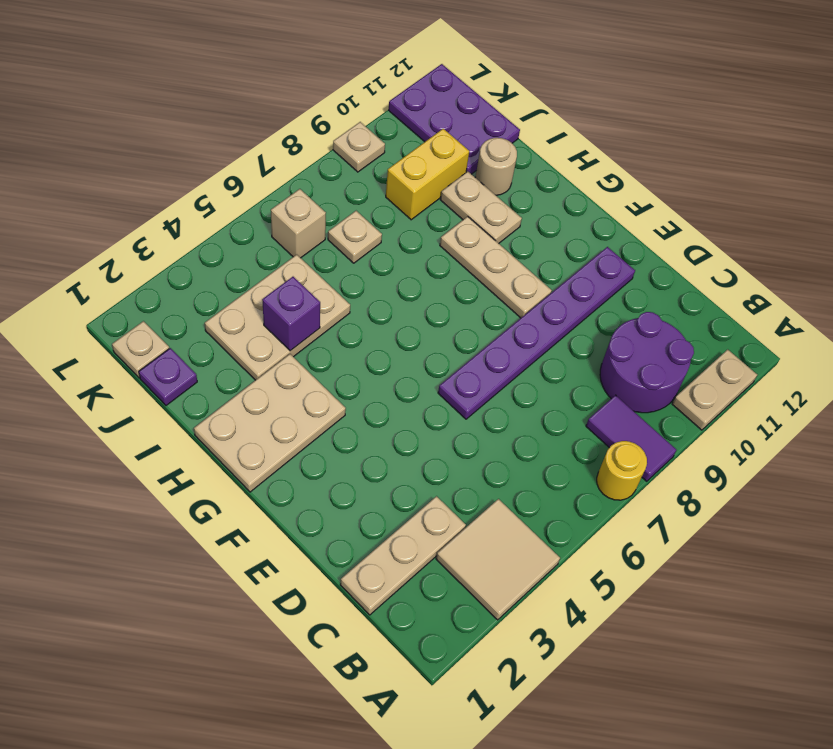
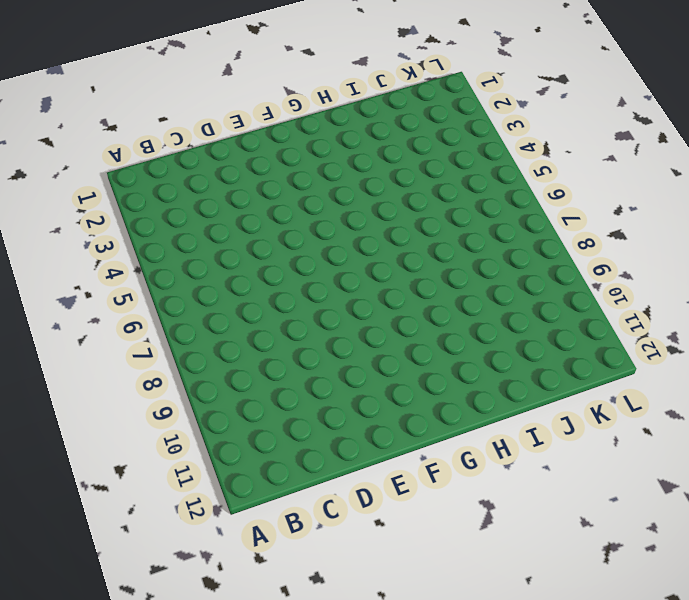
none -> tan 2x2 tile [436,499,560,620]
none -> yellow 1x1 round brick [597,441,647,500]
none -> purple 1x2 tile [586,395,676,481]

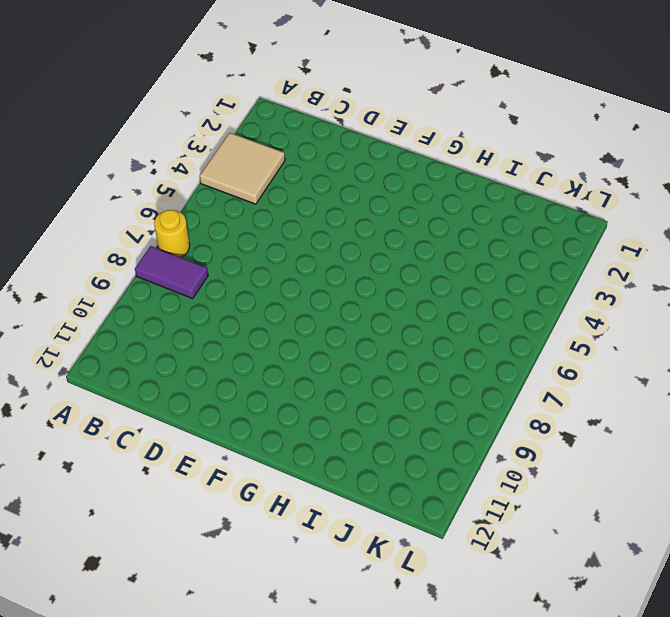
none -> tan 1x2 plate [672,350,757,430]
none -> purple 2x2 round brick [600,312,694,413]
none -> tan 1x3 plate [340,496,466,615]

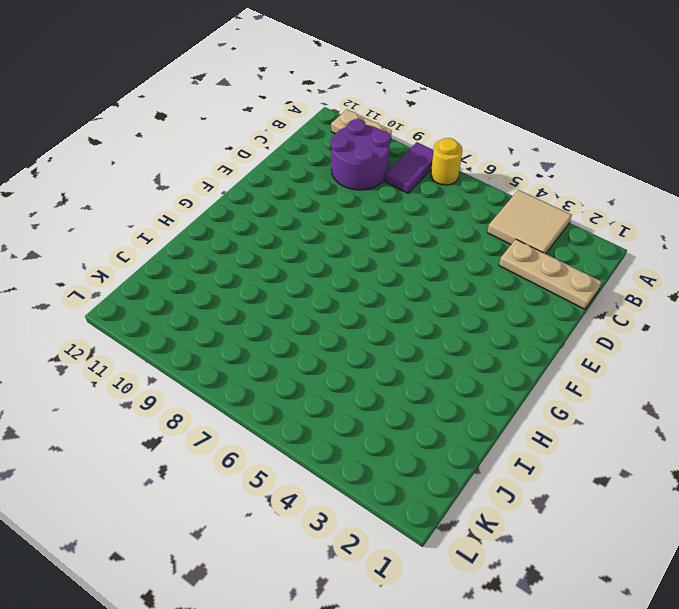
none -> purple 1x6 plate [438,247,635,419]
none -> tan 1x3 plate [440,217,552,318]
none -> tan 2x3 plate [194,354,346,492]

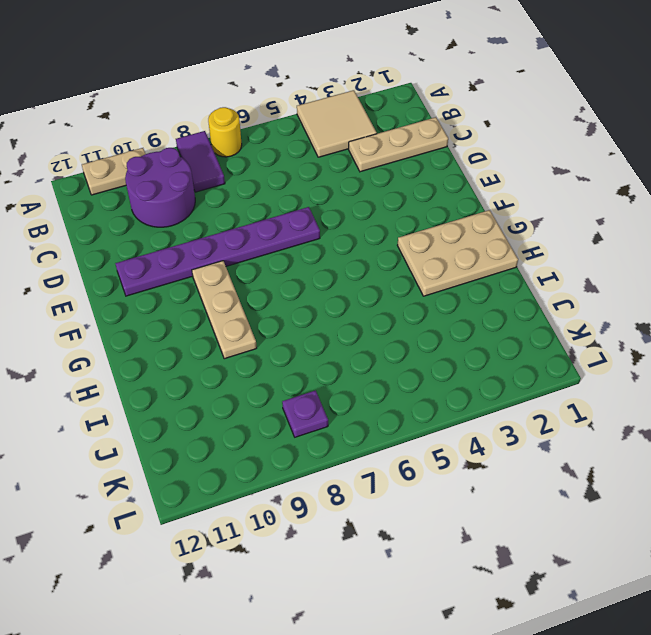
purple 1x1 plate [282,391,328,437] -> purple 1x1 plate moved to [139,348,197,405]
none -> tan 1x2 plate [440,171,522,243]
none -> tan 2x3 plate [205,255,350,380]
none -> tan 1x1 round brick [475,138,517,195]

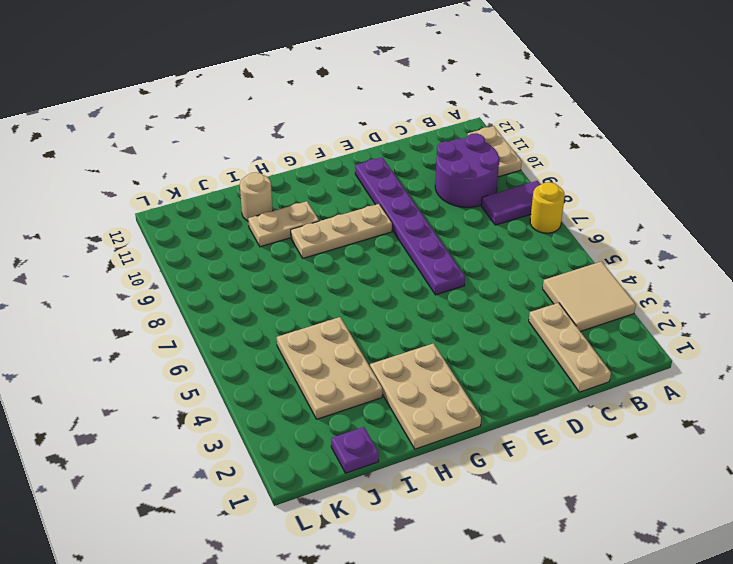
none -> tan 1x1 plate [328,211,382,263]
none -> yellow 1x2 brick [386,129,469,220]
none -> purple 2x3 plate [389,64,520,174]

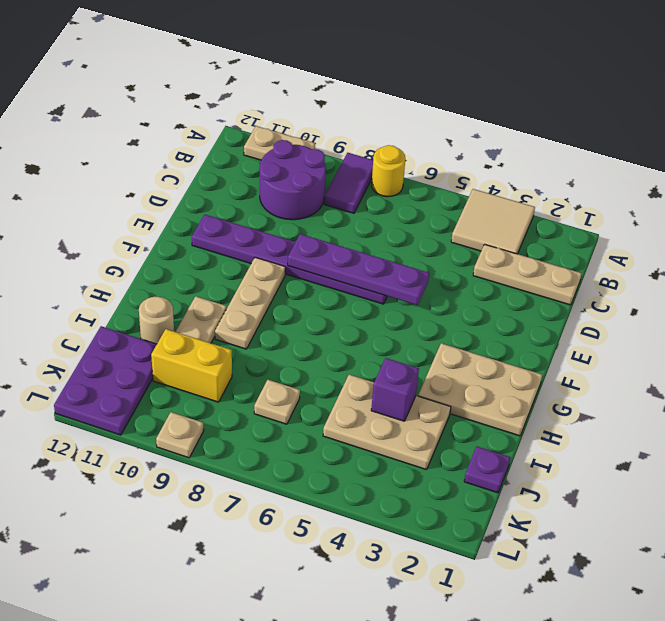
purple 1x4 plate [288,234,429,305] -> none
none -> tan 1x1 plate [112,321,169,378]
none -> tan 1x1 brick [271,189,326,258]

